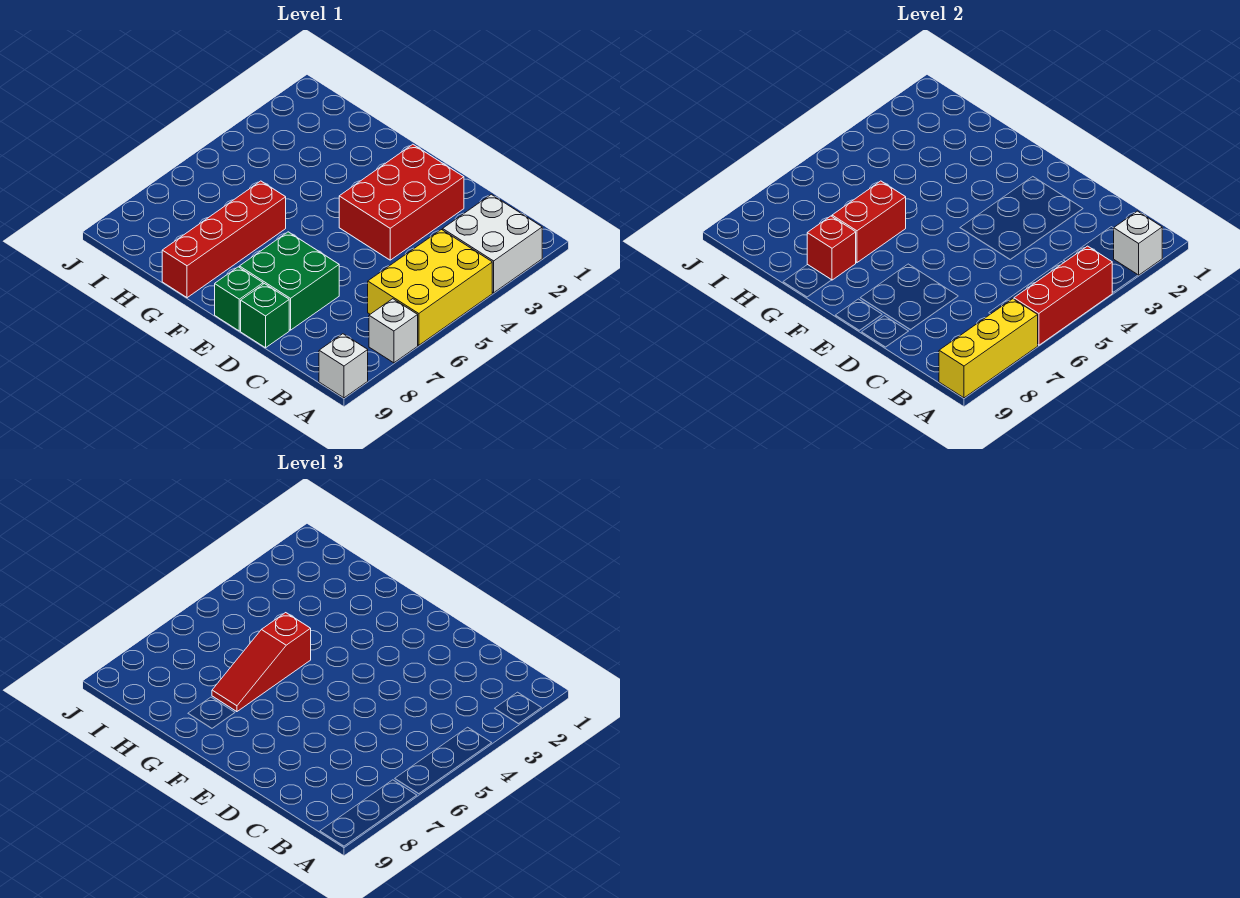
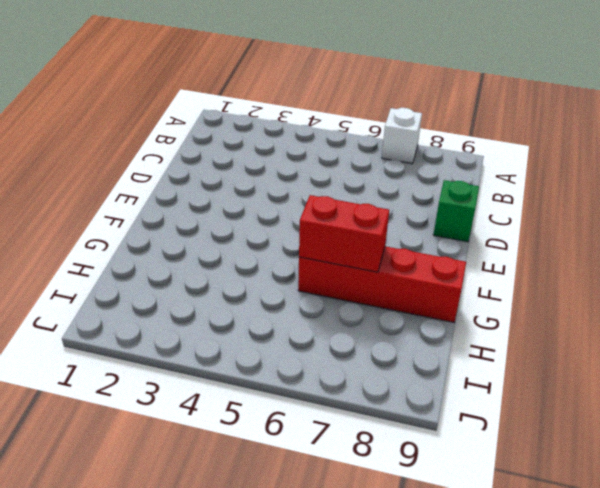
none -> white 2x2 brick [443,194,542,293]
none -> yellow 2x3 brick [368,230,492,345]
none -> white 1x1 brick [319,334,368,398]

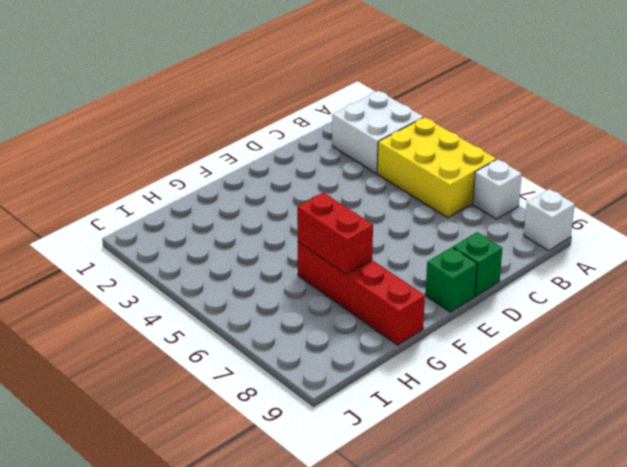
none -> red 2x3 brick [339,144,464,260]
none -> green 2x2 brick [239,232,339,330]
none -> white 1x1 brick [1114,211,1162,275]

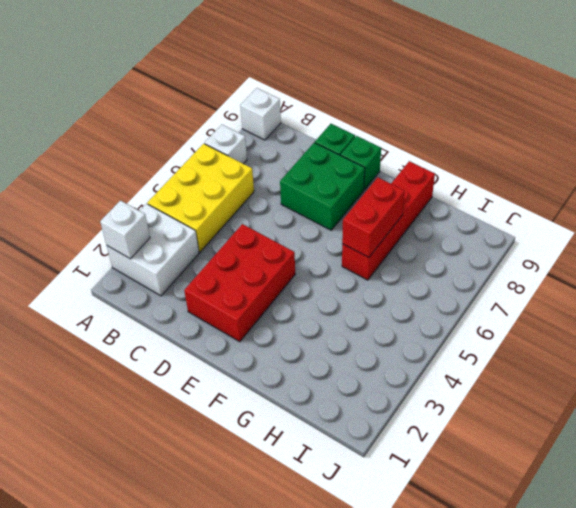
none -> red 1x3 brick [1014,246,1112,345]
none -> yellow 1x3 brick [939,299,1038,398]
none -> red 1x1 brick [807,216,856,280]

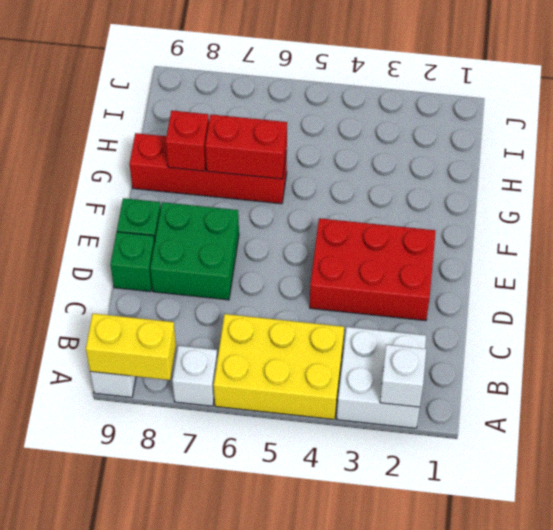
yellow 1x2 brick [86,313,176,380] -> yellow 1x3 brick [939,299,1038,398]
none -> red 1x3 brick [1014,246,1112,345]
none -> red 1x3 slope [212,613,311,712]

